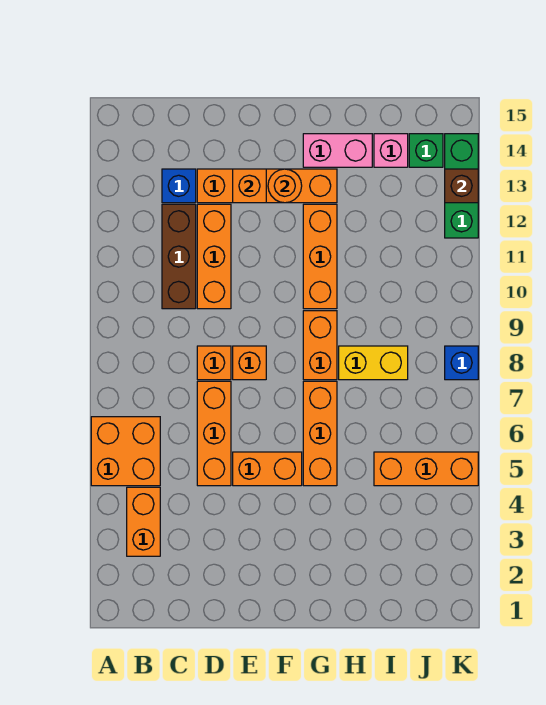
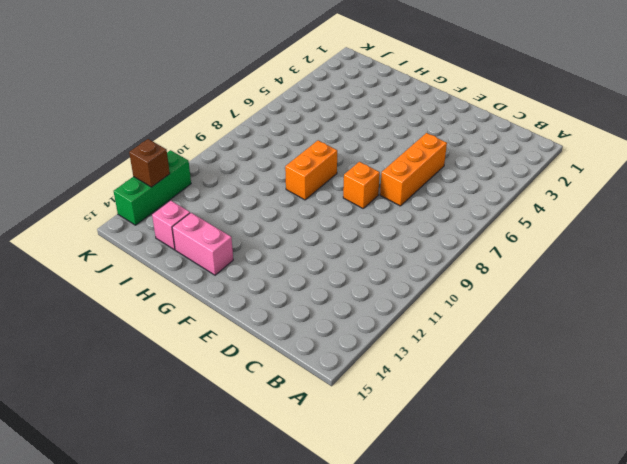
none -> orange 2x2 brick [91,417,160,486]
none -> orange 1x2 brick [127,487,160,556]
none -> brown 1x3 brick [162,204,196,309]

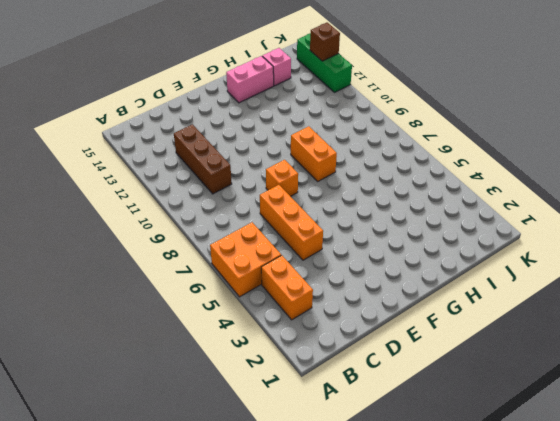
none -> blue 1x1 brick [162,169,196,203]
none -> orange 1x1 brick [197,346,231,380]
none -> orange 1x3 brick [197,204,231,309]

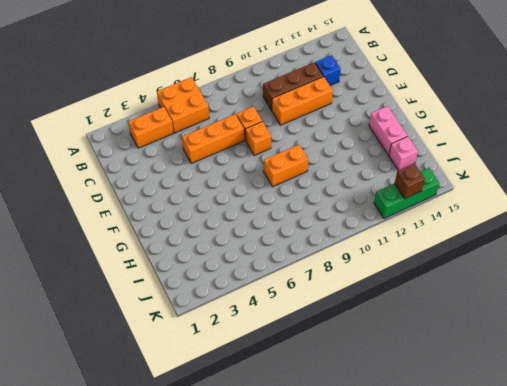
none -> orange 1x4 brick [197,169,337,203]
none -> orange 1x2 brick [233,452,302,486]
none -> orange 1x3 brick [303,381,337,486]

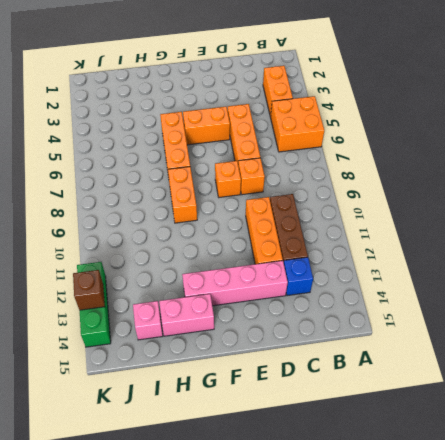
pink 1x4 brick [182,261,288,306] -> orange 1x4 brick [197,169,337,203]
none -> orange 1x3 brick [303,204,337,309]
none -> yellow 1x2 brick [339,346,408,380]
none -> orange 1x3 brick [374,452,478,486]

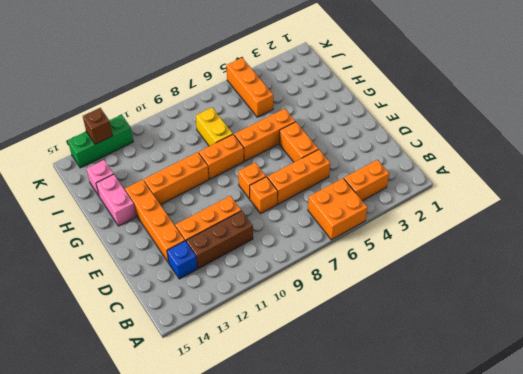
none -> green 1x1 brick [409,134,443,167]
none -> blue 1x1 brick [445,346,478,380]
none -> orange 1x1 brick [233,169,266,203]

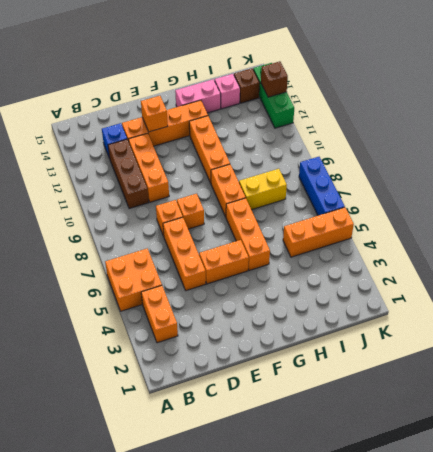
brown 1x1 brick [234,68,260,103] -> green 1x1 brick [409,134,443,167]
blue 1x3 brick [299,157,345,216] -> blue 1x1 brick [445,346,478,380]
none -> orange 1x1 round brick [268,169,302,203]

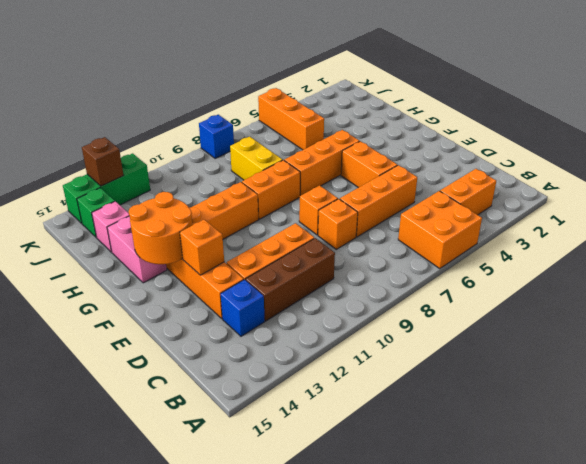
orange 2x2 round brick [129,192,192,264] -> orange 1x1 round brick [268,169,302,203]

